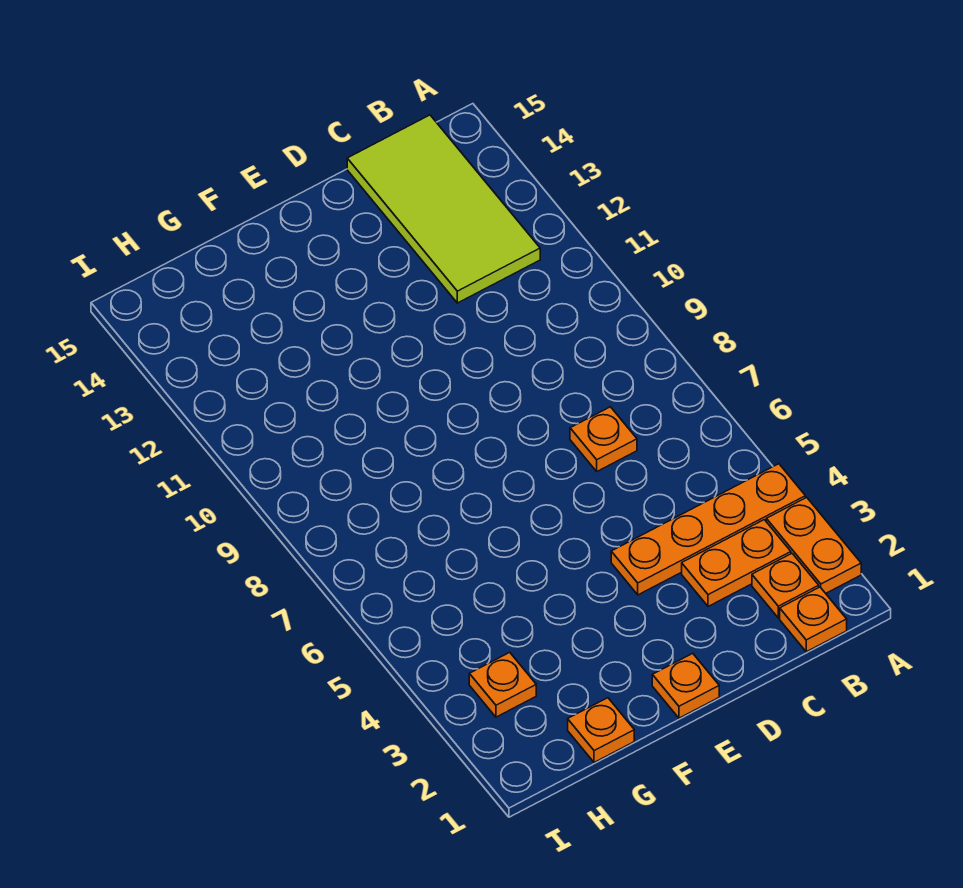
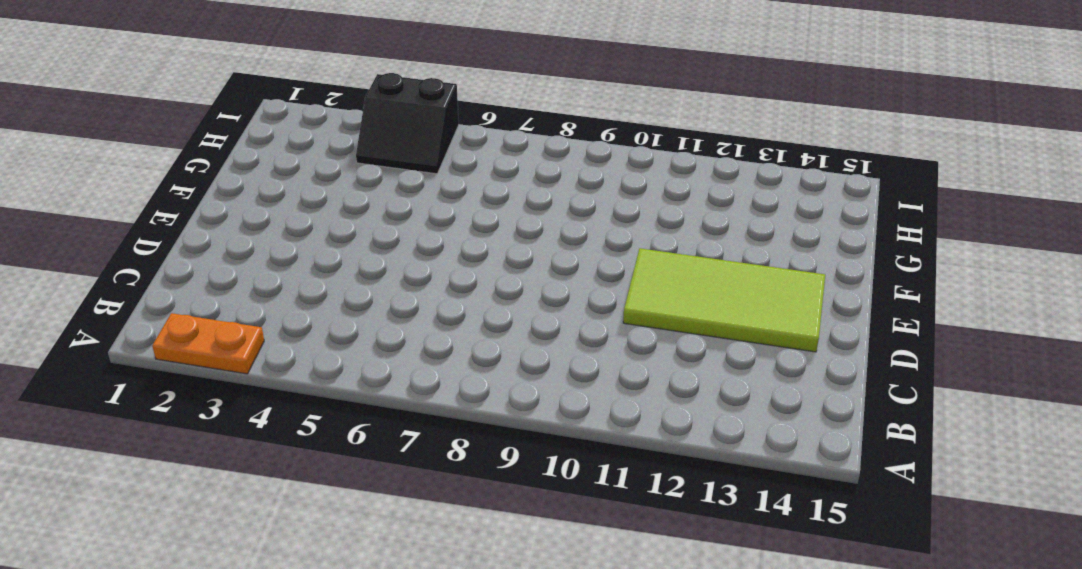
lime 2x4 tile [623,248,825,352] -> lime 2x4 tile moved to [347,115,540,303]
black 2x2 slope [356,73,459,174] -> none
none -> orange 1x4 plate [611,464,805,595]
none -> orange 1x1 plate [780,587,847,652]

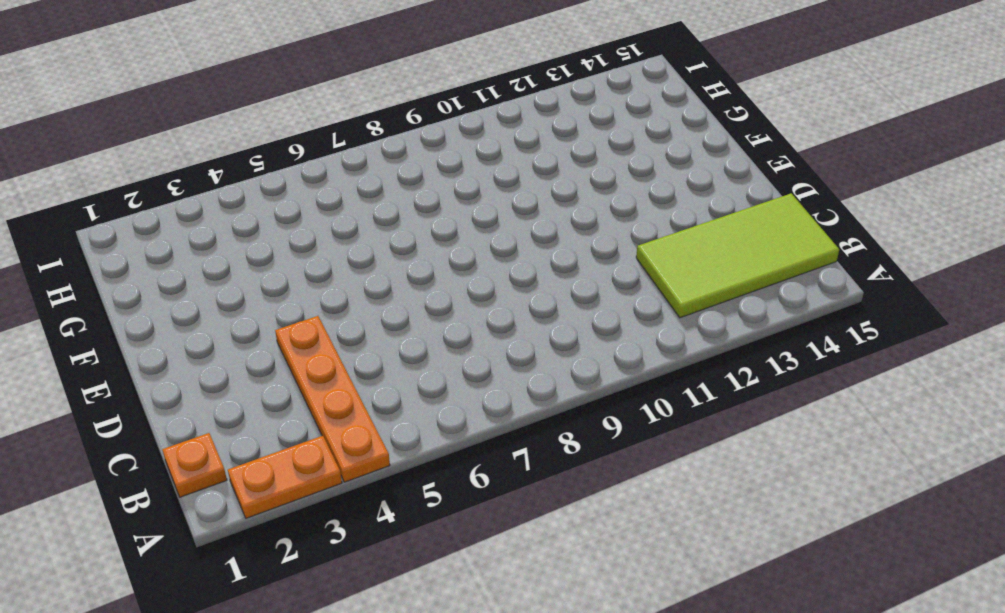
none -> orange 1x1 plate [752,554,819,618]
none -> orange 1x2 plate [682,520,791,606]

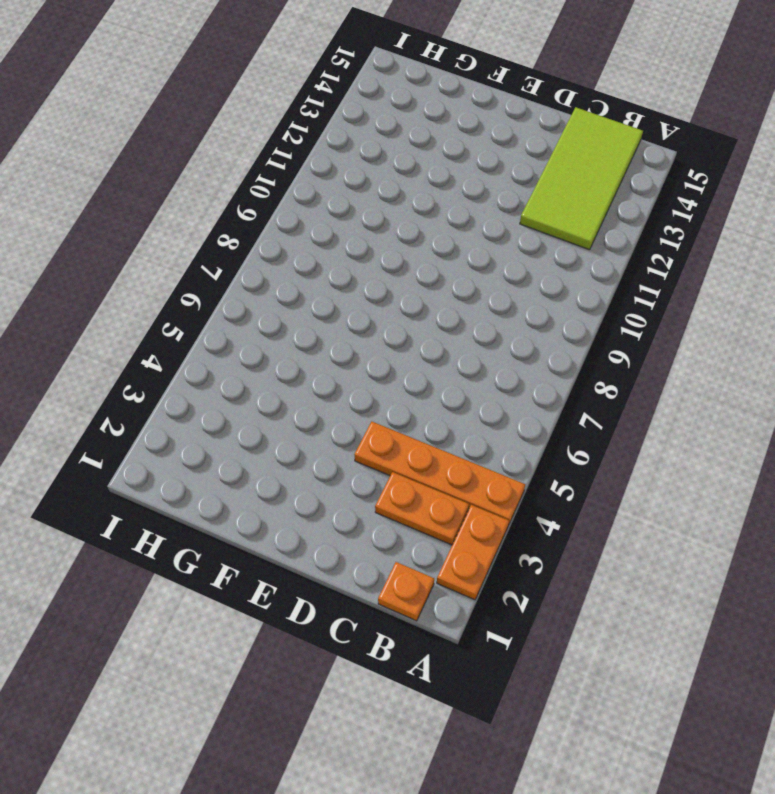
none -> orange 1x1 plate [752,554,819,618]
none -> orange 1x1 plate [570,407,637,471]

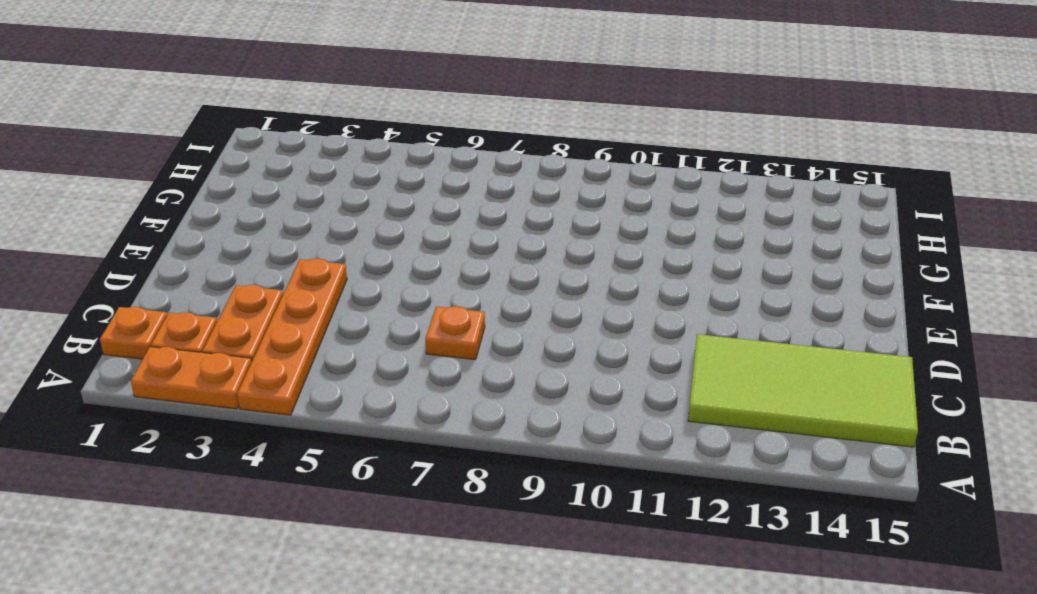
none -> orange 1x1 plate [652,653,719,718]
none -> orange 1x1 plate [568,698,634,762]

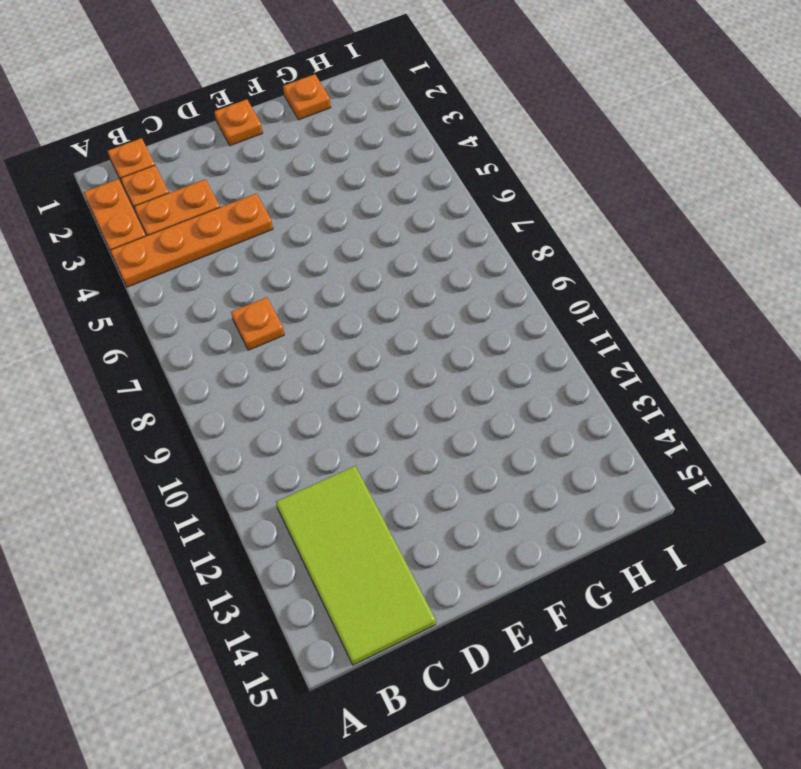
none -> orange 1x1 plate [469,652,536,717]

